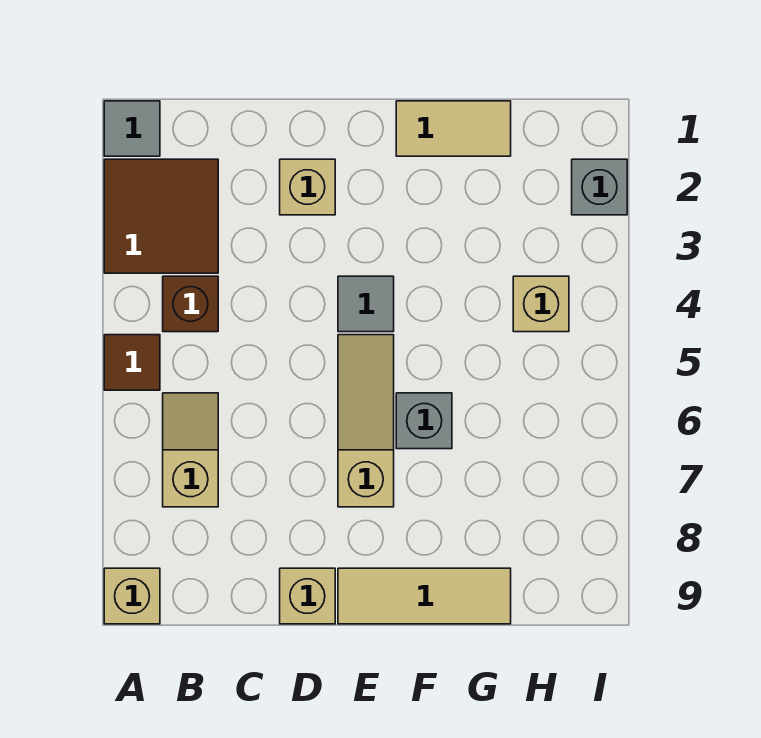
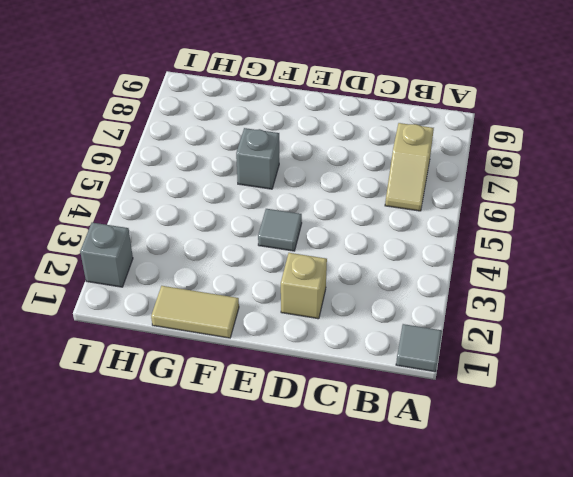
none -> brown 2x2 tile [104,159,218,273]
none -> brown 1x1 tile [104,335,160,390]
none -> tan 1x1 brick [104,568,160,624]

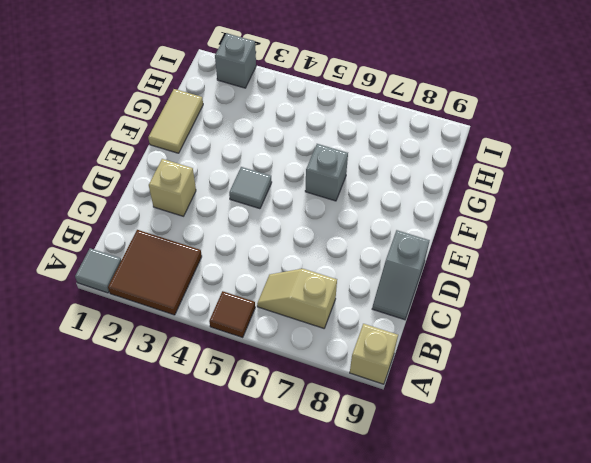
grey 1x2 slope [372,230,430,320] -> tan 1x1 brick [280,568,335,624]
none -> brown 1x1 brick [163,276,218,332]
none -> tan 1x3 slope [338,335,394,507]
none -> tan 1x3 tile [338,568,511,624]

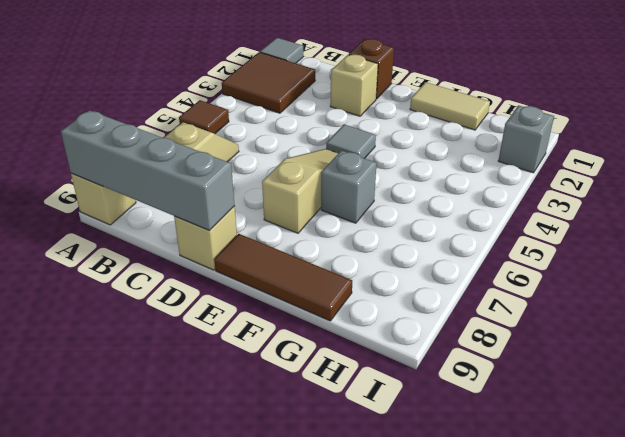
grey 1x4 brick [61,110,235,230] -> none
brown 1x1 brick [349,39,394,99] -> brown 1x1 brick moved to [163,276,218,332]
brown 1x3 tile [214,234,352,321] -> tan 1x3 tile [338,568,511,624]
none -> tan 1x1 brick [513,276,569,332]

